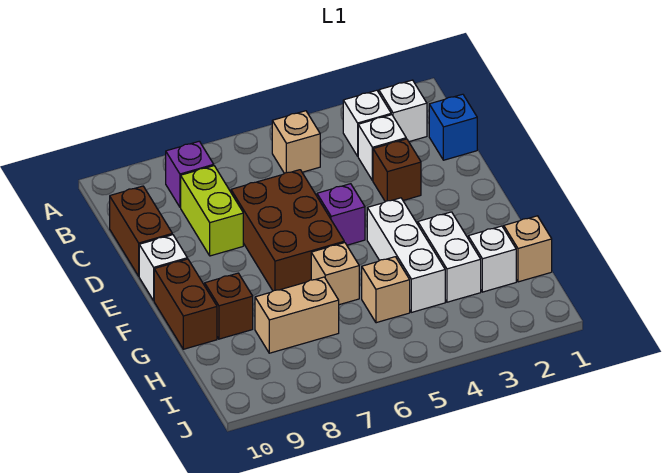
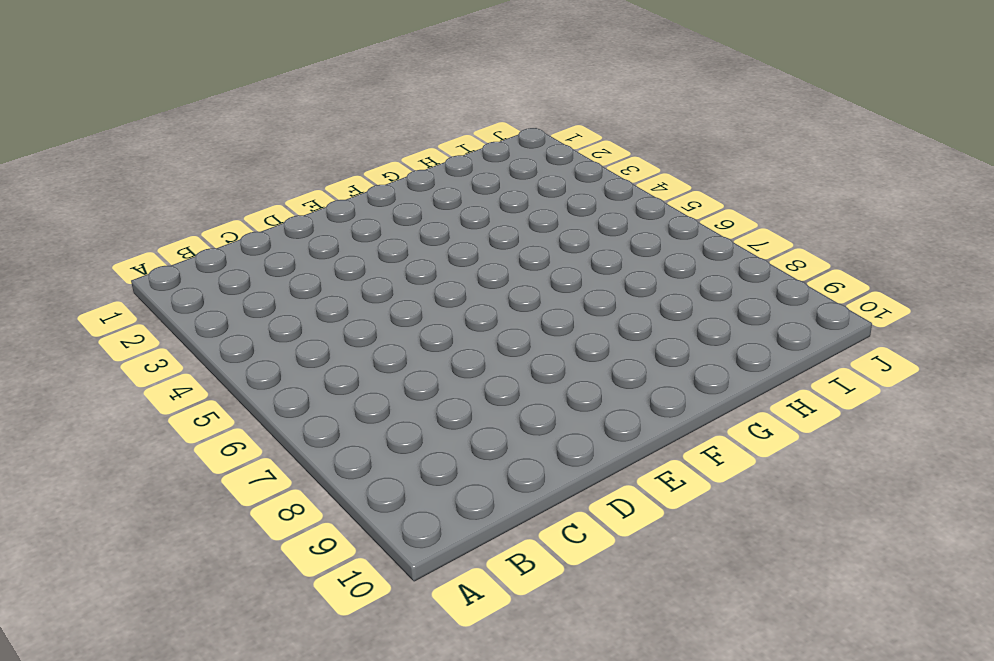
none -> white 1x1 brick [379,80,427,142]
none -> white 1x1 brick [343,90,391,156]
none -> tan 1x1 brick [272,111,320,173]

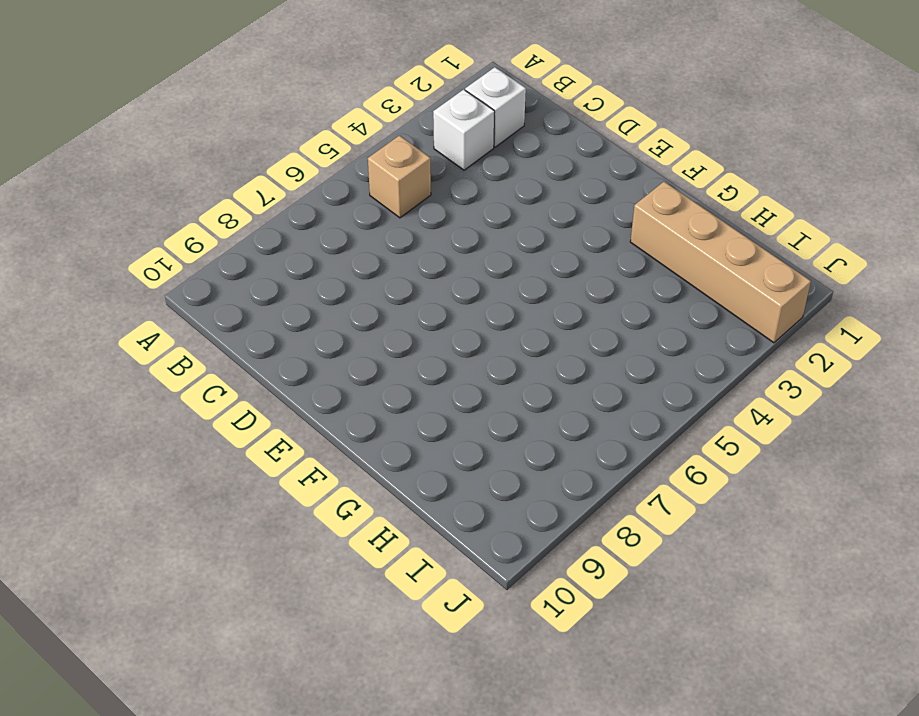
tan 1x4 brick [630,182,811,343] -> white 1x1 brick [468,226,516,292]
none -> purple 1x1 brick [166,141,214,207]
none -> blue 1x1 brick [429,94,477,160]
none -> white 1x1 brick [358,115,406,181]

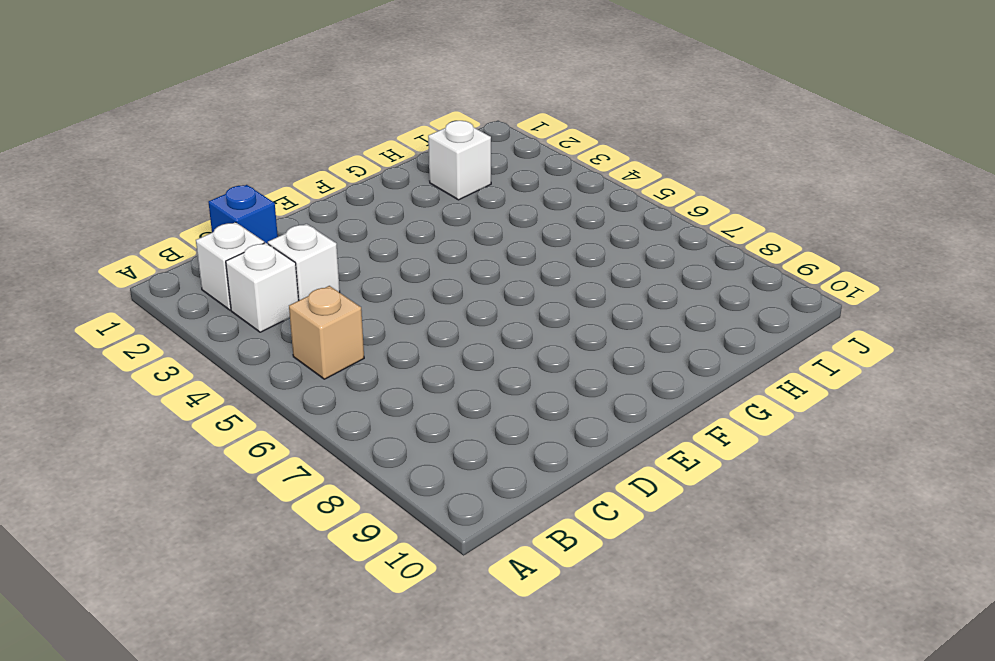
none -> purple 1x1 brick [166,141,214,207]
none -> lime 1x2 brick [181,166,243,256]
none -> brown 1x2 brick [110,186,172,276]

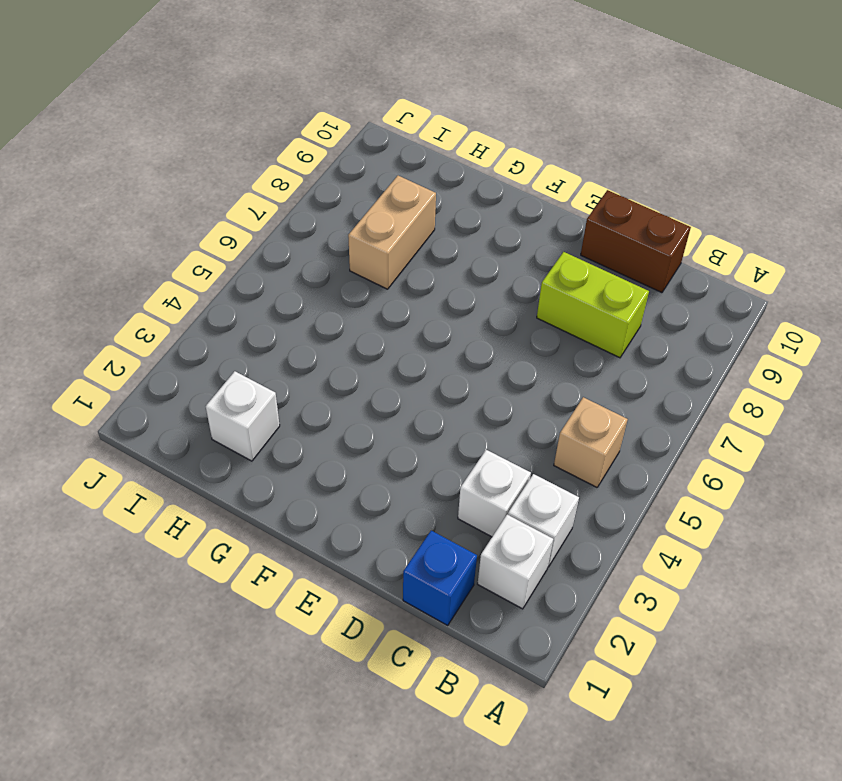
none -> purple 1x1 brick [166,141,214,207]
none -> brown 1x1 brick [373,139,421,202]
none -> brown 2x3 brick [231,170,344,291]

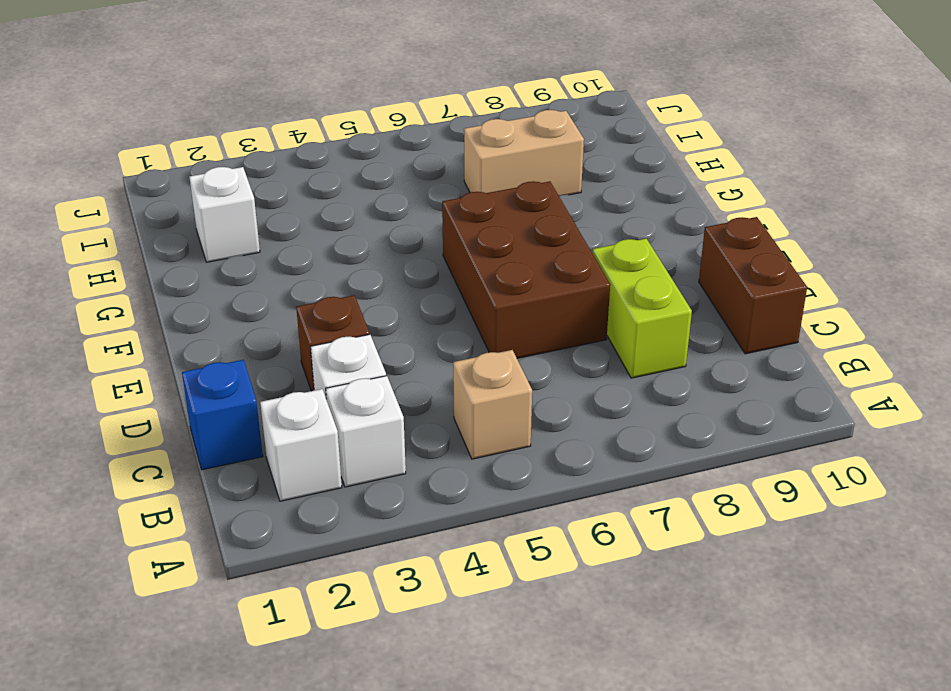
none -> purple 1x1 brick [166,141,214,207]
none -> purple 1x1 brick [317,184,365,245]
none -> white 1x1 brick [139,235,187,300]

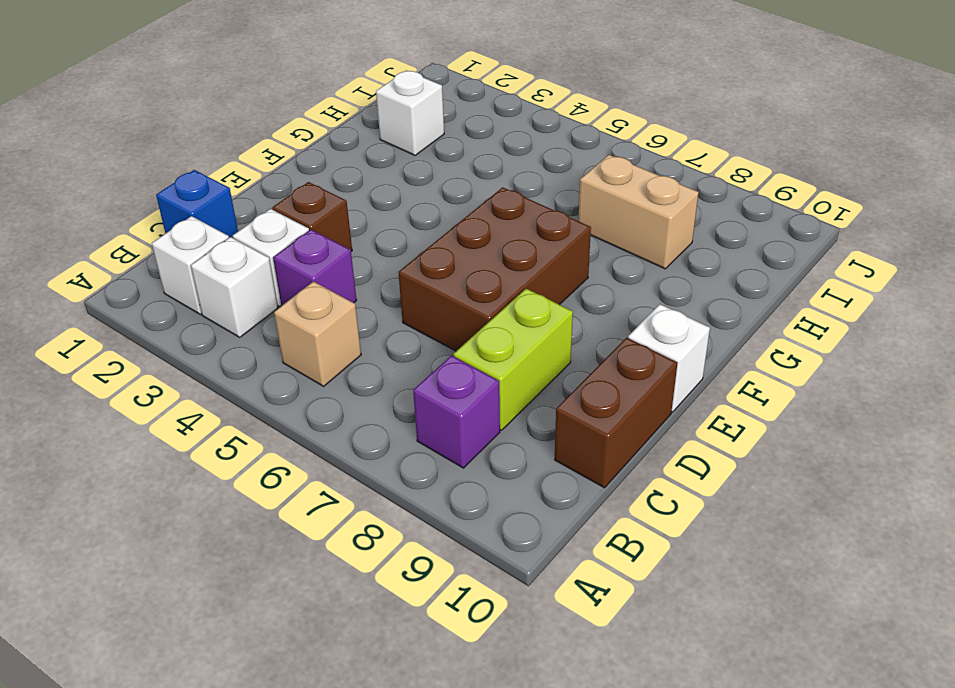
purple 1x1 brick [273,230,357,306] -> purple 1x1 brick moved to [317,184,365,245]
none -> white 1x3 brick [367,198,445,312]
none -> brown 1x2 brick [154,259,217,349]
none -> white 1x2 brick [418,212,481,302]

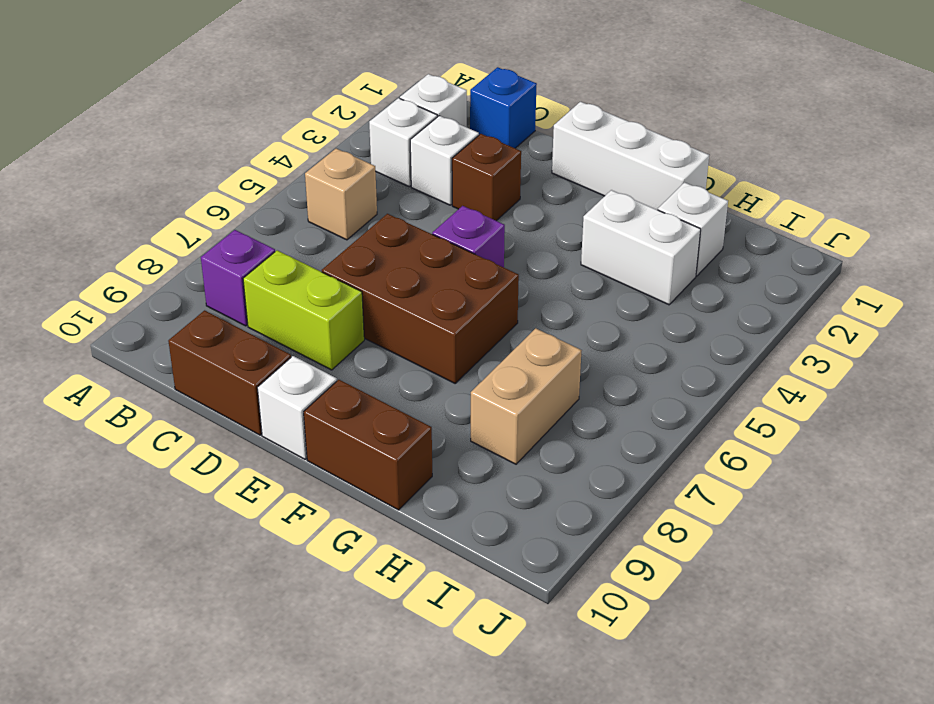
white 1x3 brick [552,102,709,210] -> white 1x3 brick moved to [367,198,445,312]
none -> tan 1x1 brick [311,243,359,305]
none -> brown 1x1 brick [205,273,253,339]
none -> tan 1x1 brick [504,216,552,282]

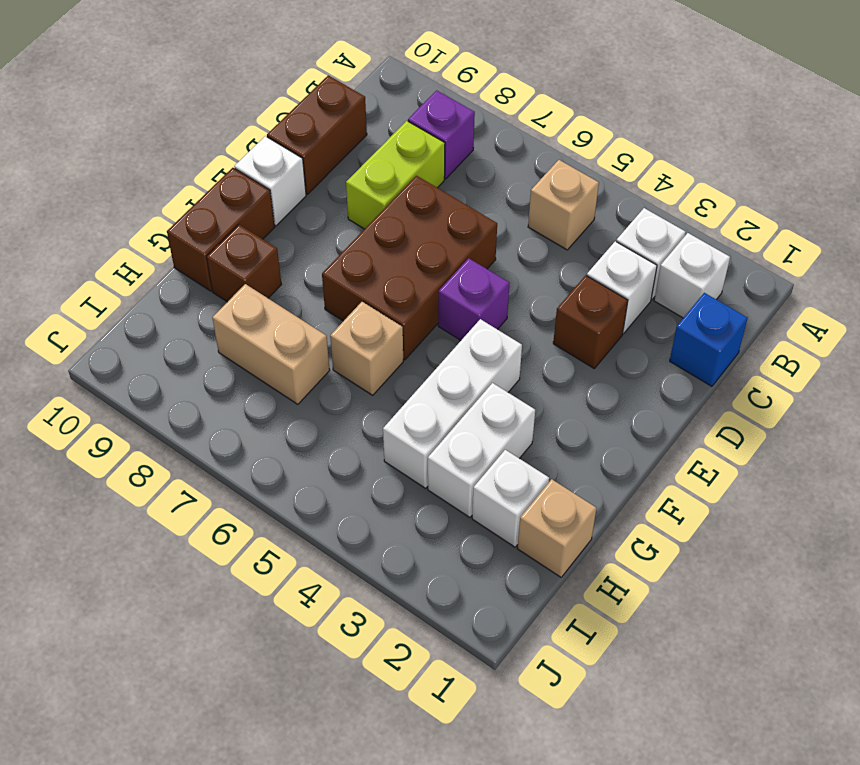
none -> tan 1x1 brick [362,257,410,323]

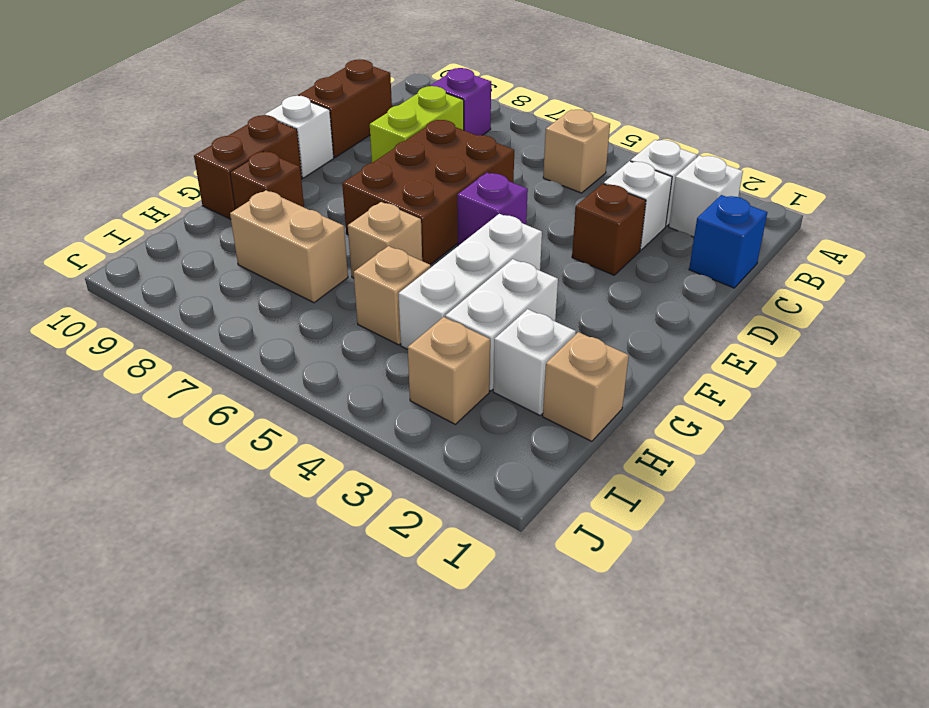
tan 1x1 brick [408,317,490,424] -> none

